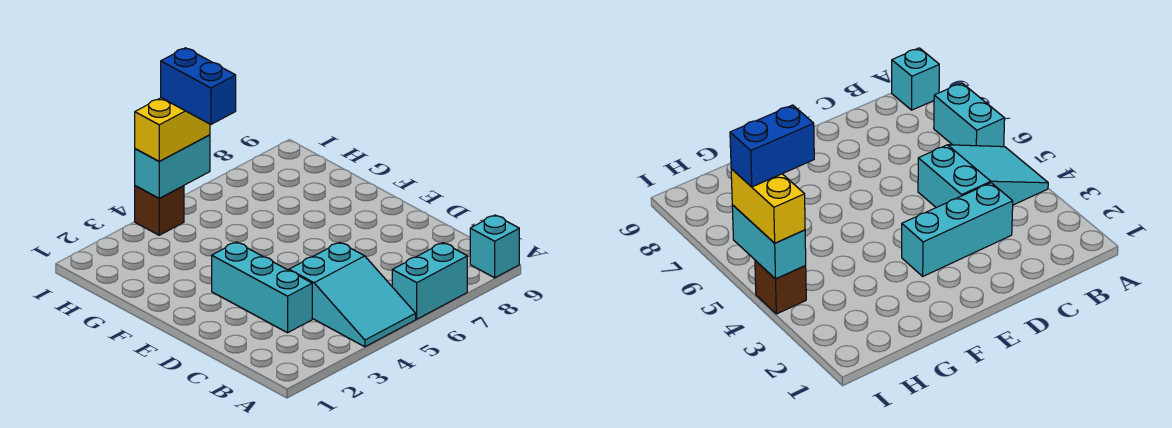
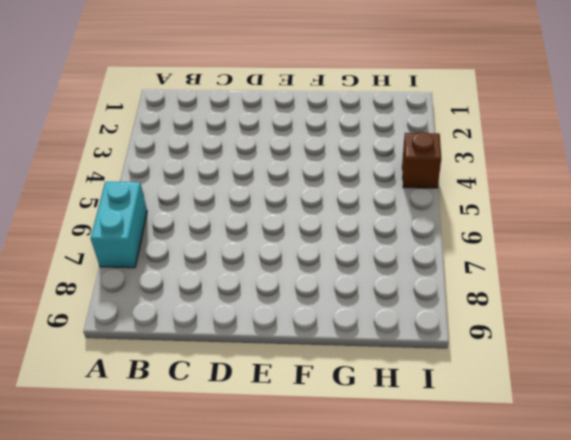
none -> cyan 2x3 slope [289,242,416,347]
none -> cyan 1x1 brick [470,215,519,278]

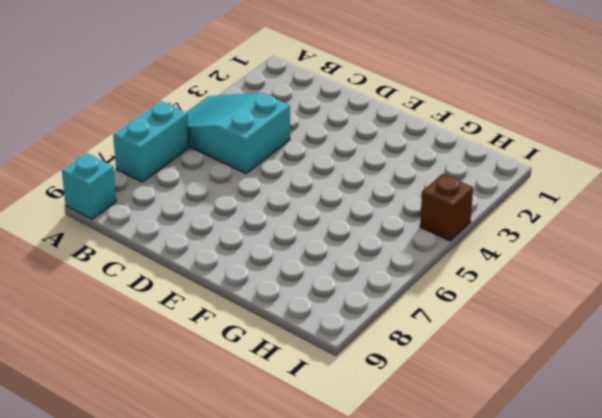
none -> cyan 1x3 brick [212,242,312,333]
none -> cyan 1x2 brick [135,135,210,198]

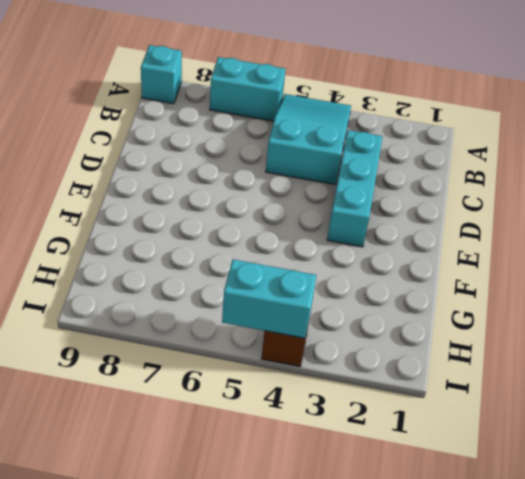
none -> yellow 1x2 brick [135,98,210,161]
none -> blue 1x2 brick [161,48,236,124]

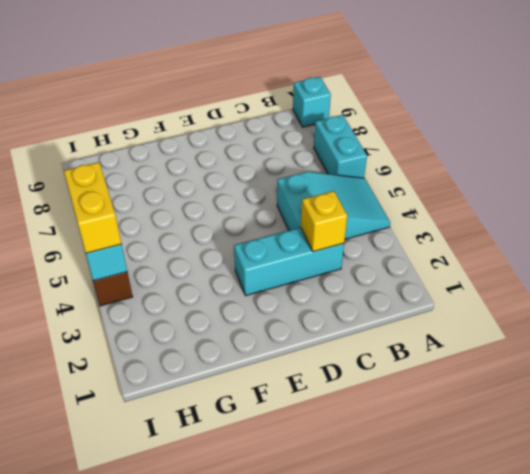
yellow 1x1 brick [301,191,347,252] -> none
none -> blue 1x2 brick [161,48,236,124]

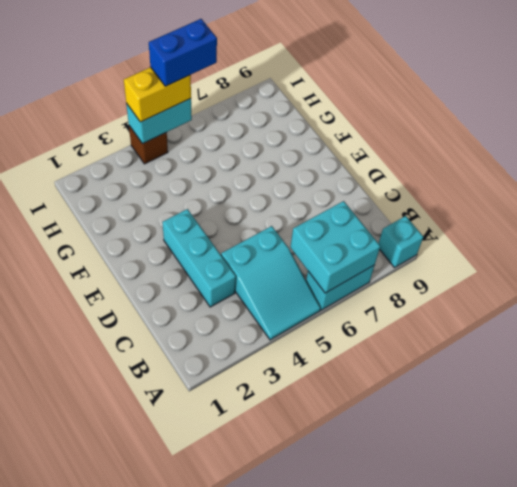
cyan 2x2 brick [290,201,380,293] -> none
blue 1x2 brick [149,19,217,86] -> blue 1x2 brick turned to [161,48,236,124]

